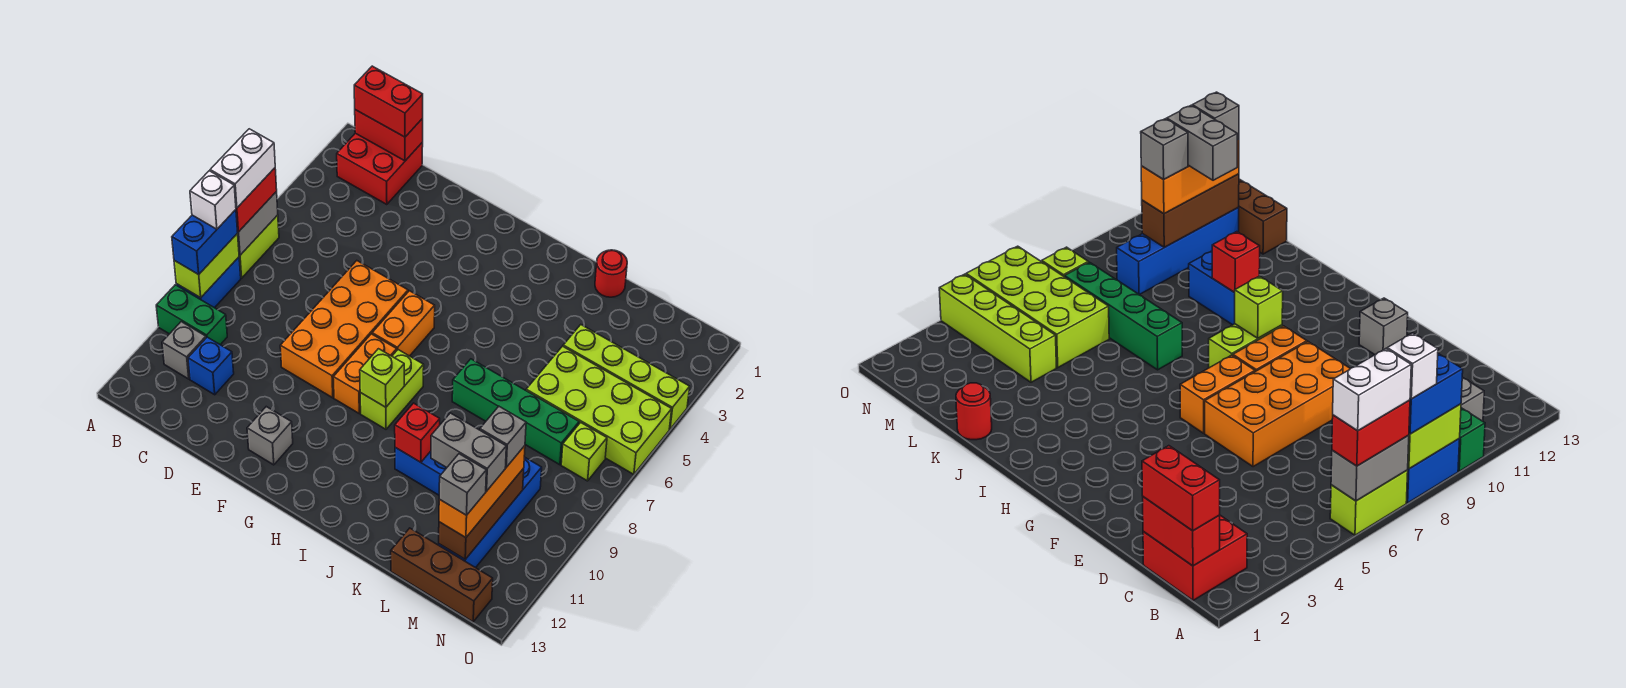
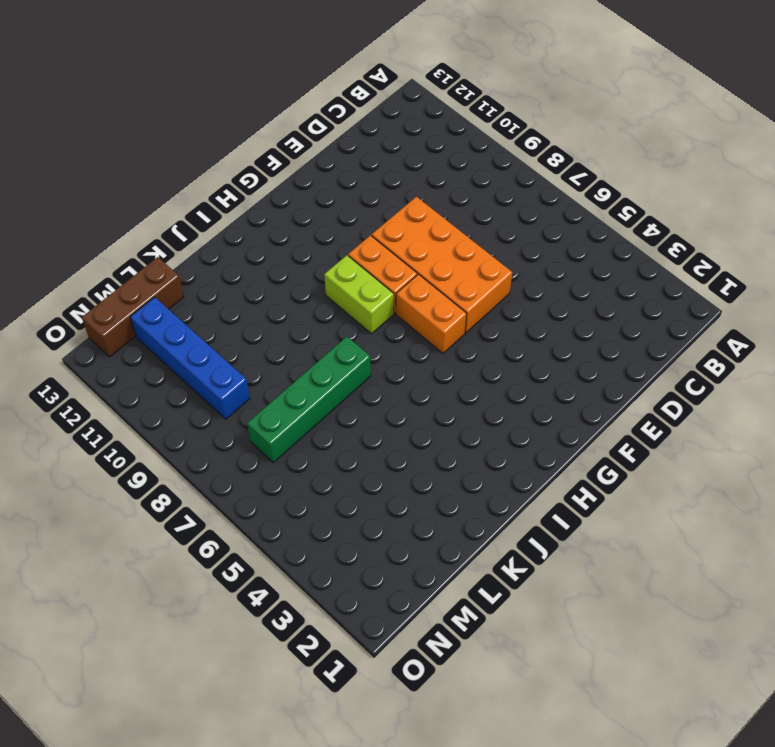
none -> lime 1x2 brick [239,215,279,278]
none -> blue 1x2 brick [176,257,241,308]
none -> green 1x2 brick [156,285,227,345]
none -> red 2x2 brick [337,133,423,205]

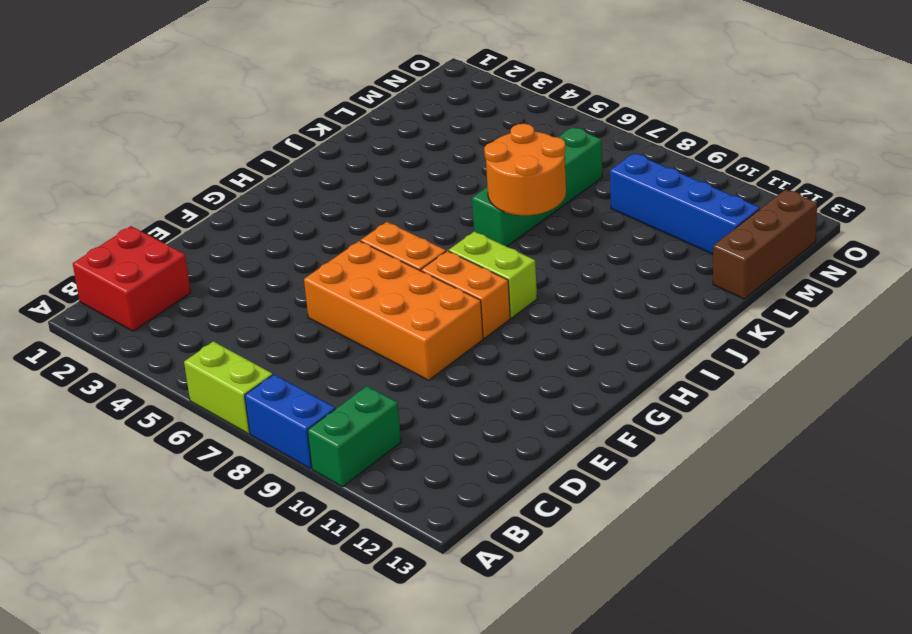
orange 2x2 round brick [484,124,566,215] -> none
none -> grey 1x1 brick [162,322,206,379]
none -> blue 1x1 brick [188,337,234,395]
none -> grey 1x1 brick [247,407,293,465]
none -> blue 1x2 brick [395,448,446,495]

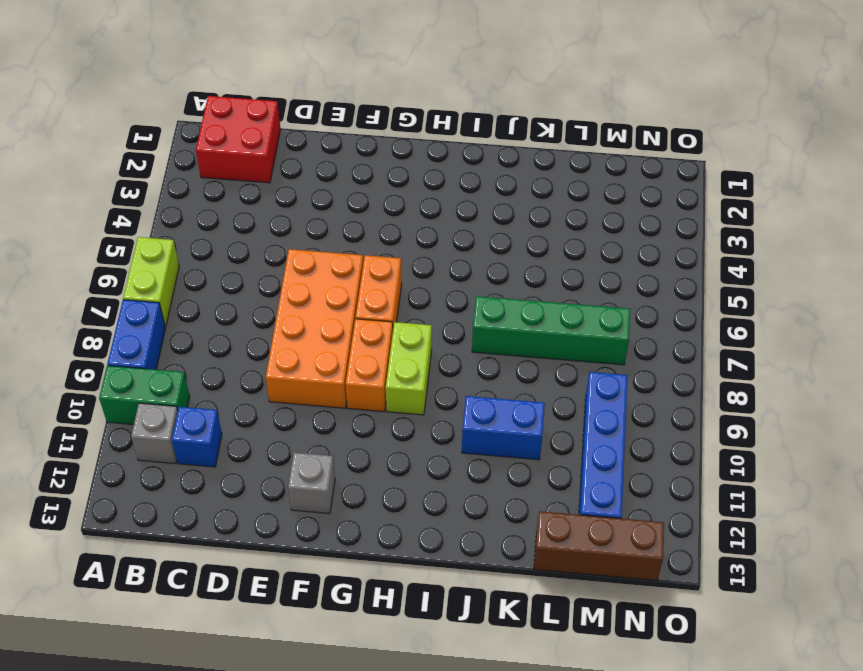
none -> red 1x1 round brick [595,250,627,297]
none -> lime 1x4 brick [563,325,690,429]
none -> lime 2x4 brick [526,346,672,474]
none -> lime 1x1 brick [561,422,607,481]

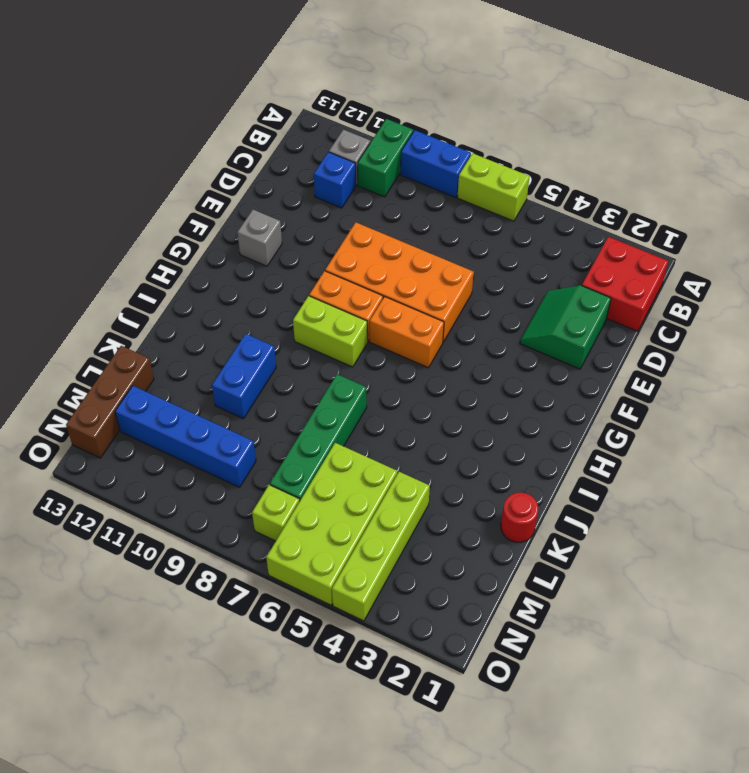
green 2x2 slope [520,285,611,369] -> none
none -> grey 1x2 brick [237,191,278,255]
none -> lime 1x2 brick [174,234,239,298]
none -> red 1x2 brick [355,110,423,161]
none -> lime 1x1 brick [360,349,404,407]

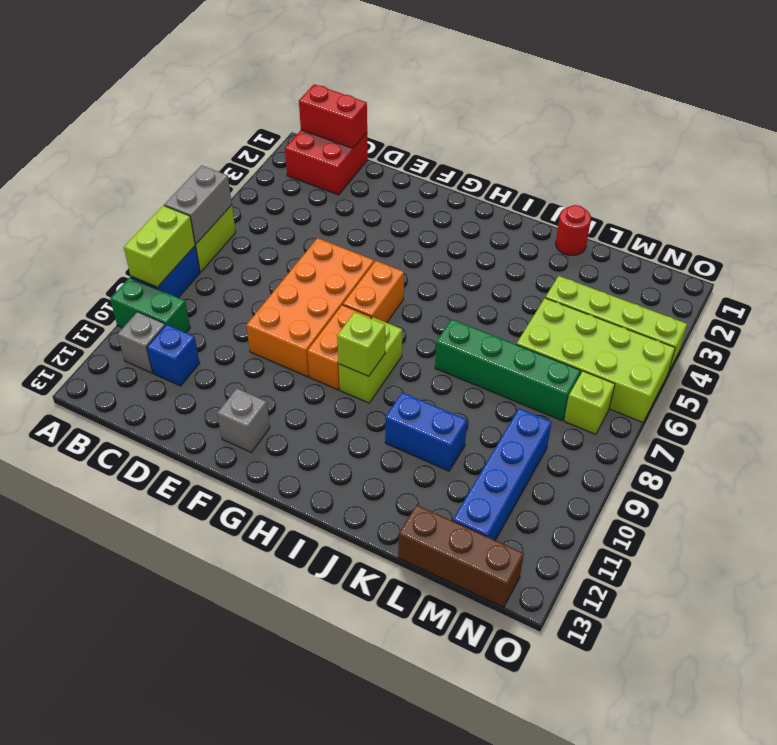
none -> red 1x1 brick [395,403,440,462]
none -> brown 1x3 brick [439,468,524,559]
none -> red 1x2 brick [236,168,277,232]
none -> blue 1x2 brick [172,210,238,275]

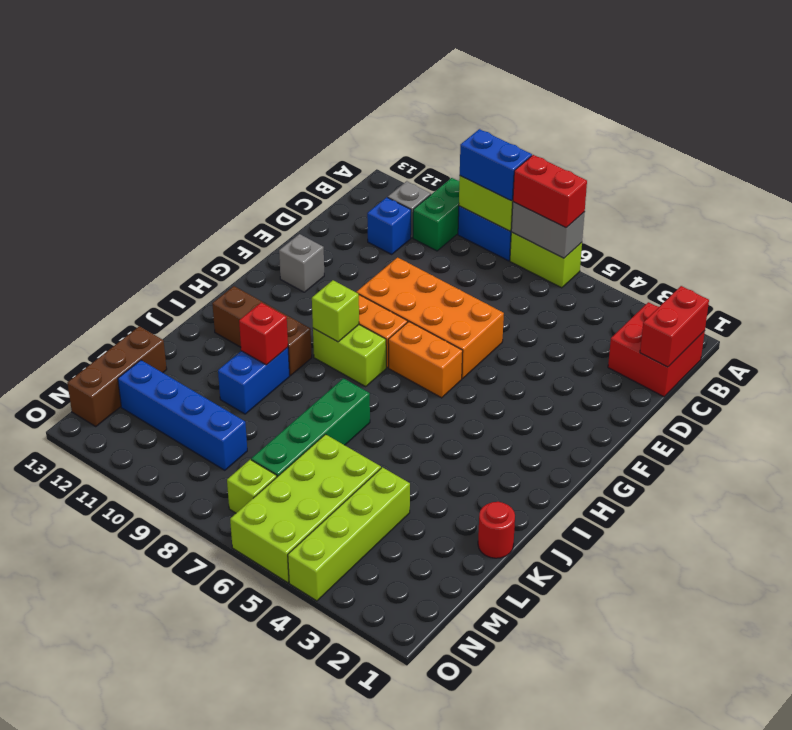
brown 1x3 brick [212,286,312,376] -> brown 1x3 brick moved to [439,468,524,559]
none -> red 1x2 brick [354,66,423,137]
none -> orange 1x3 brick [439,446,525,538]
none -> white 1x2 brick [210,129,275,208]
none -> white 1x1 brick [190,171,236,229]

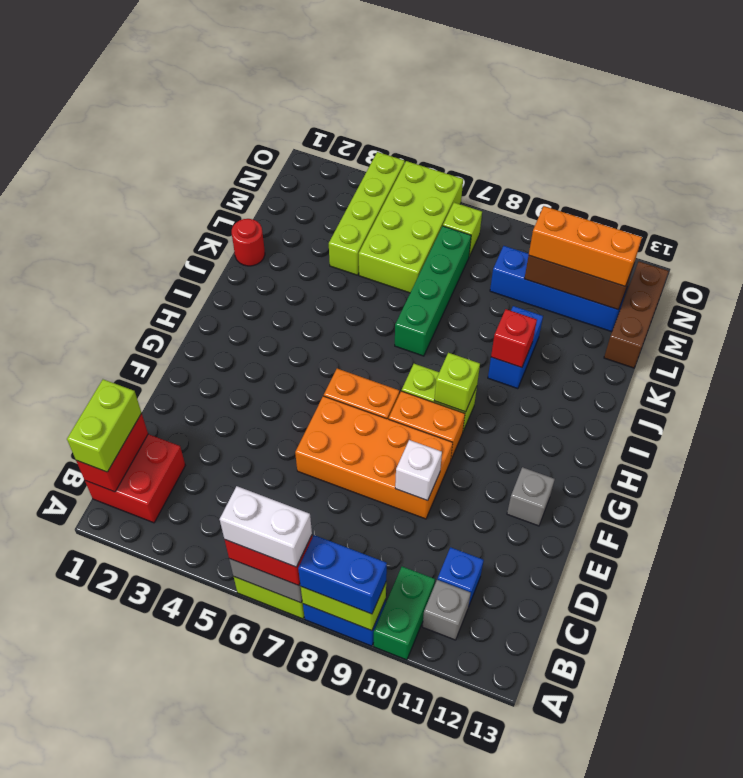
lime 1x2 brick [67,379,142,472] -> red 1x2 brick [354,66,423,137]
white 1x1 brick [395,440,442,501] -> white 1x1 brick moved to [190,171,236,229]
none -> grey 1x2 brick [431,413,506,491]
none -> grey 1x1 brick [480,406,526,467]
none -> grey 1x1 brick [439,454,486,515]

